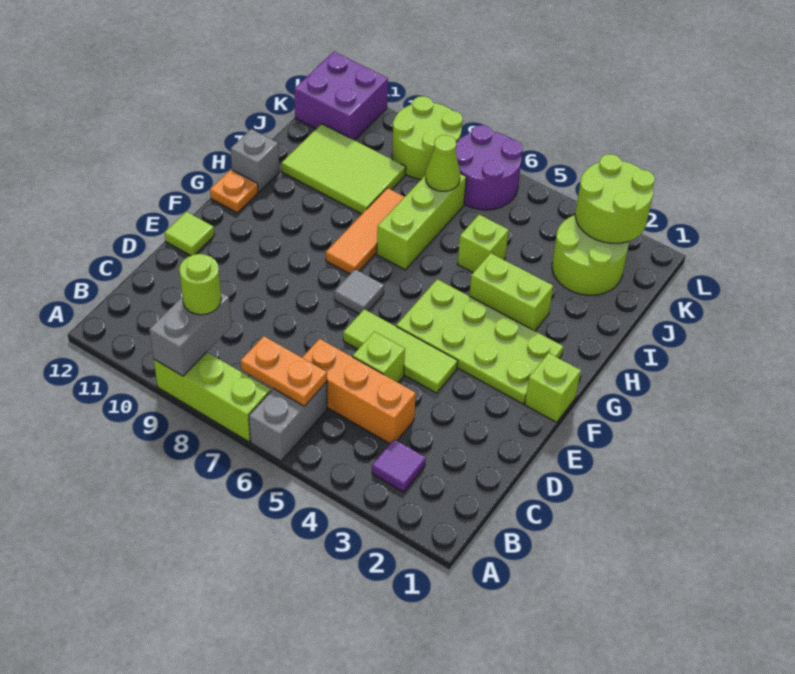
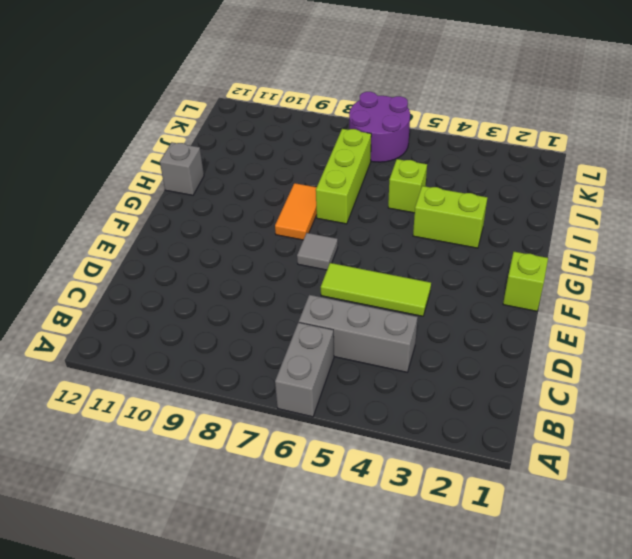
grey 1x3 brick [299,295,418,372] -> orange 1x3 brick [302,339,416,444]
orange 1x2 tile [275,183,317,240] -> orange 1x3 tile [326,188,404,274]
none -> lime 1x3 brick [154,352,271,442]
none -> purple 1x1 tile [372,439,426,492]
none -> lime 1x1 brick [353,332,405,382]

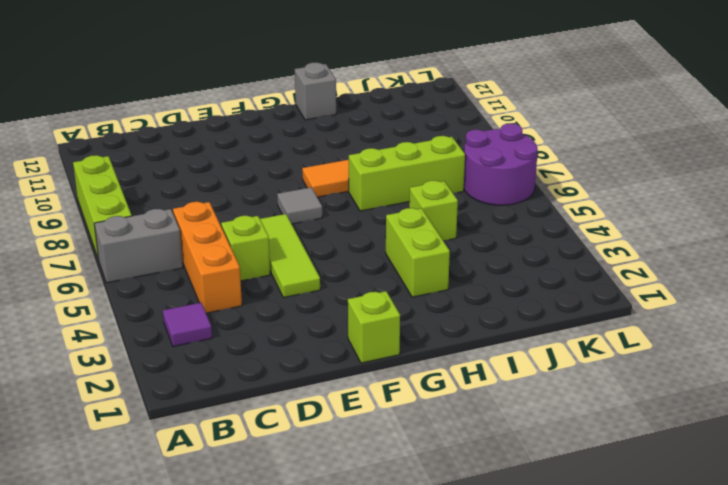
none -> lime 1x1 tile [165,212,214,256]
none -> lime 2x4 plate [396,279,563,404]
none -> orange 1x1 plate [210,170,258,213]

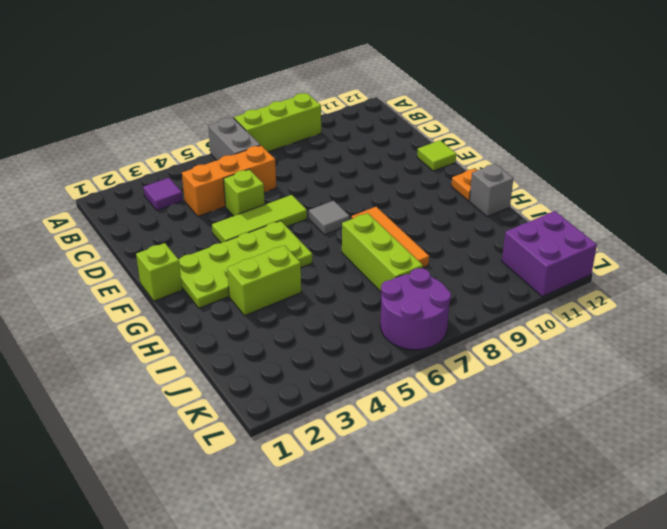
none -> lime 1x1 brick [458,215,509,273]
none -> lime 2x3 tile [281,124,406,214]
none -> lime 2x2 round brick [552,215,629,295]

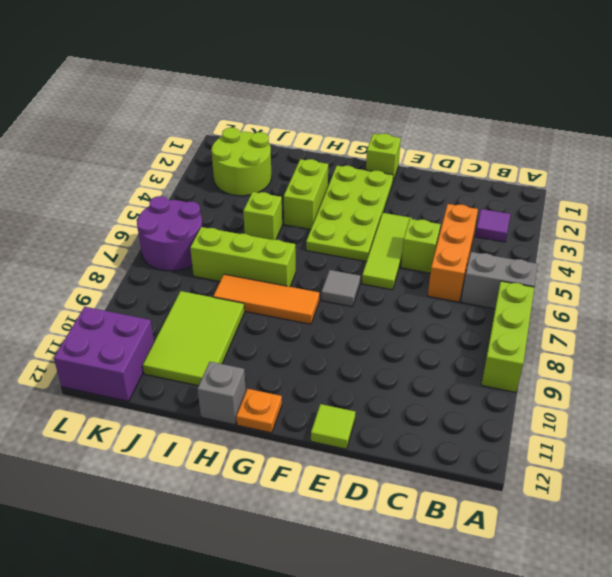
none -> lime 2x2 round brick [392,96,463,179]
none -> grey 1x2 brick [149,293,231,376]
none -> orange 1x2 plate [241,336,327,406]

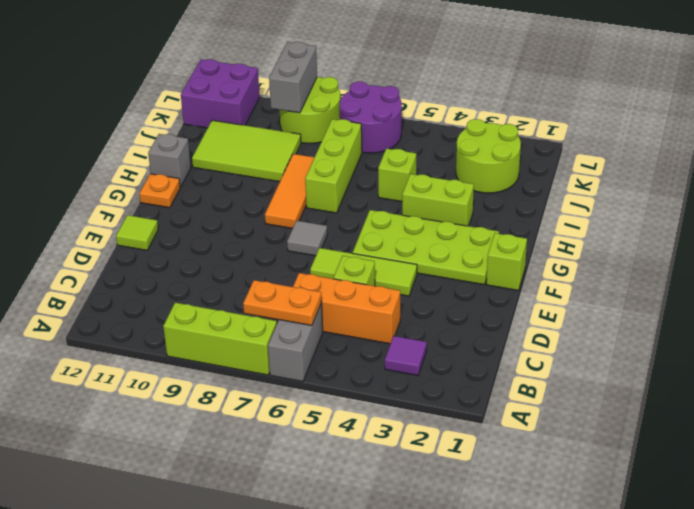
grey 1x2 brick [269,42,317,113] -> grey 1x2 brick moved to [149,293,231,376]
none -> lime 1x1 cone [426,135,460,191]
none -> lime 2x2 round brick [575,154,655,243]
none -> lime 1x1 round brick [179,254,221,315]

